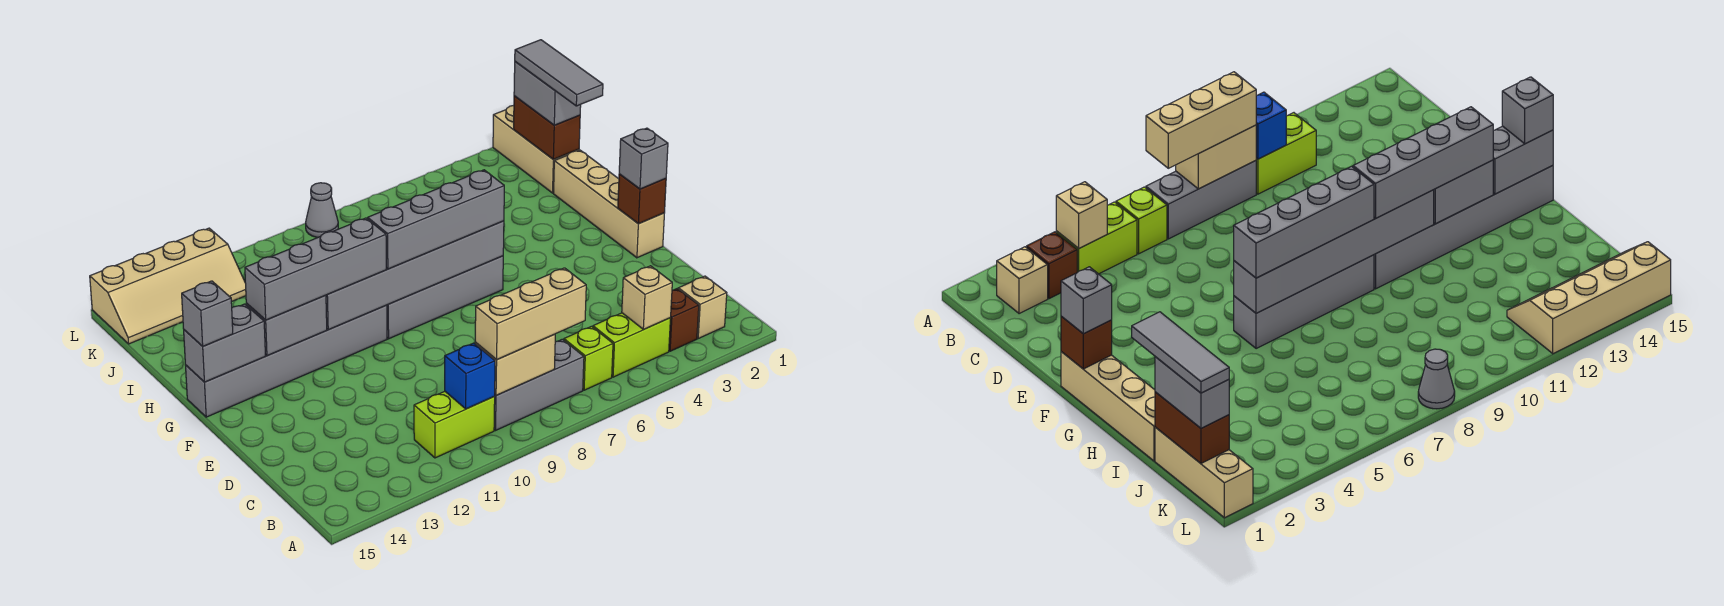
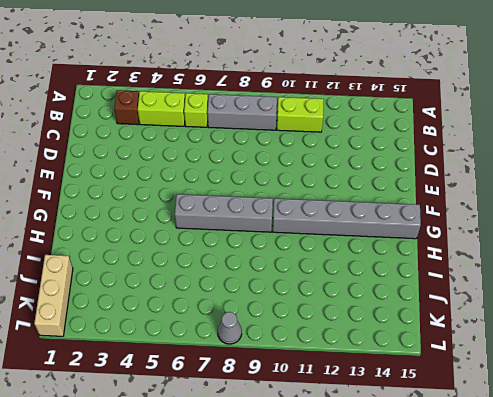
none -> tan 1x1 brick [678,276,727,338]
none -> tan 1x4 brick [554,150,664,258]
none -> tan 2x4 slope [90,228,246,344]

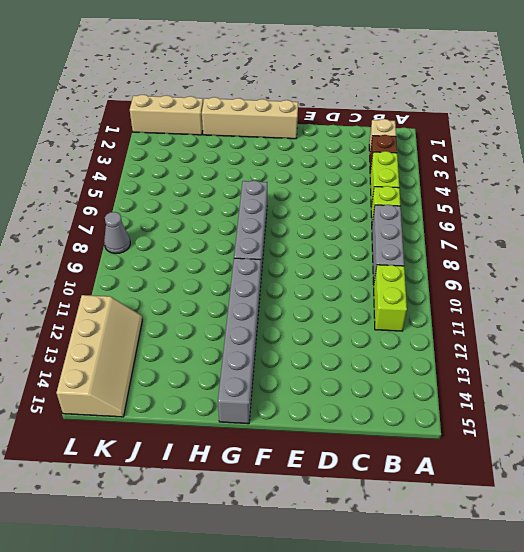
none -> tan 1x1 brick [622,266,672,329]
none -> tan 1x2 brick [475,334,555,395]
none -> blue 1x1 brick [445,343,495,409]

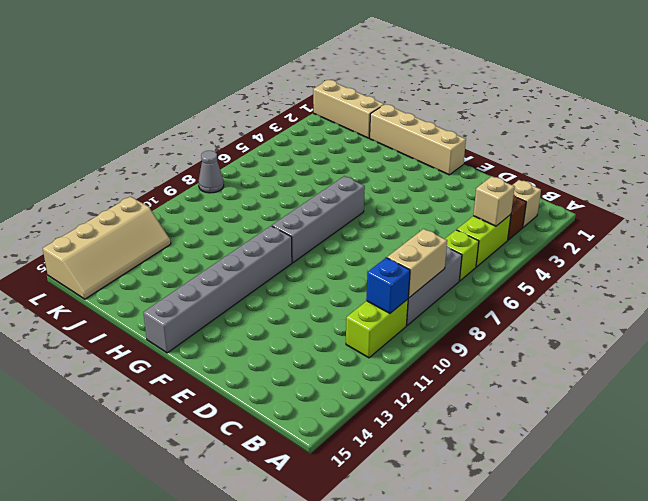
none -> brown 1x1 brick [618,174,666,224]
none -> grey 1x6 brick [326,221,504,329]
none -> grey 1x2 brick [246,295,327,355]

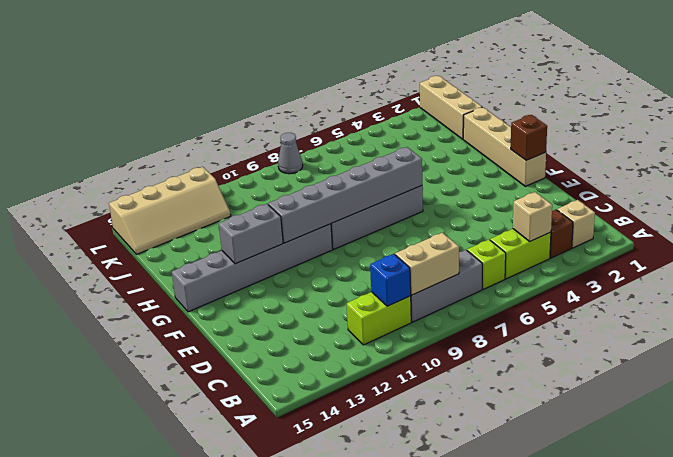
none -> grey 1x2 brick [184,304,265,382]
none -> brown 1x2 brick [514,96,580,160]
none -> tan 1x3 brick [475,268,586,360]

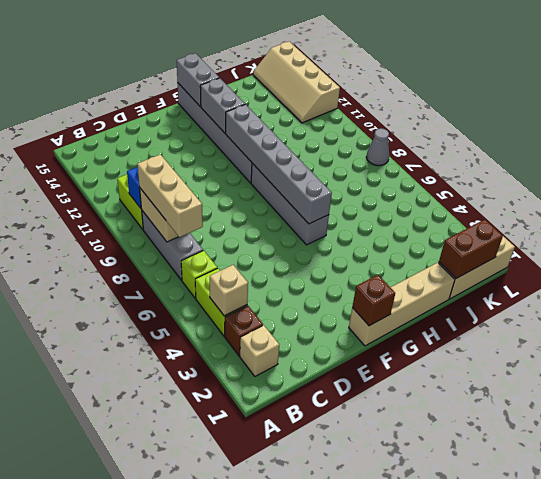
none -> grey 1x1 brick [619,128,668,189]
none -> grey 1x4 brick [368,170,504,269]
none -> grey 1x4 brick [245,218,386,320]

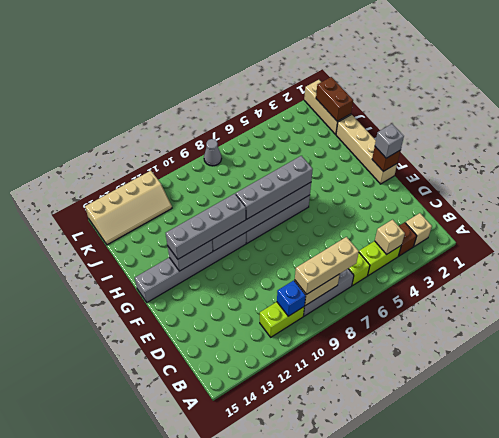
none -> grey 1x2 brick [184,304,265,382]
none -> grey 1x1 brick [182,281,233,346]
none -> grey 1x2 brick [514,62,581,125]

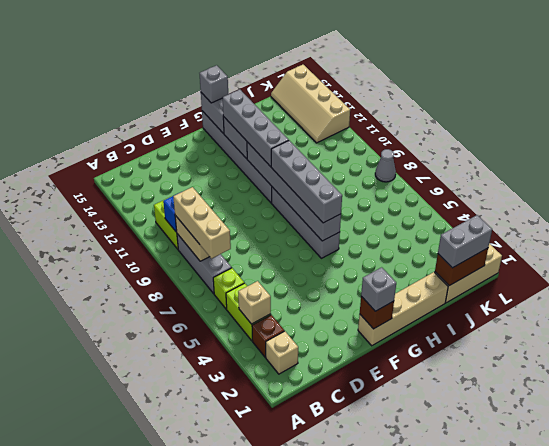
none -> grey 1x3 tile [515,40,603,106]

